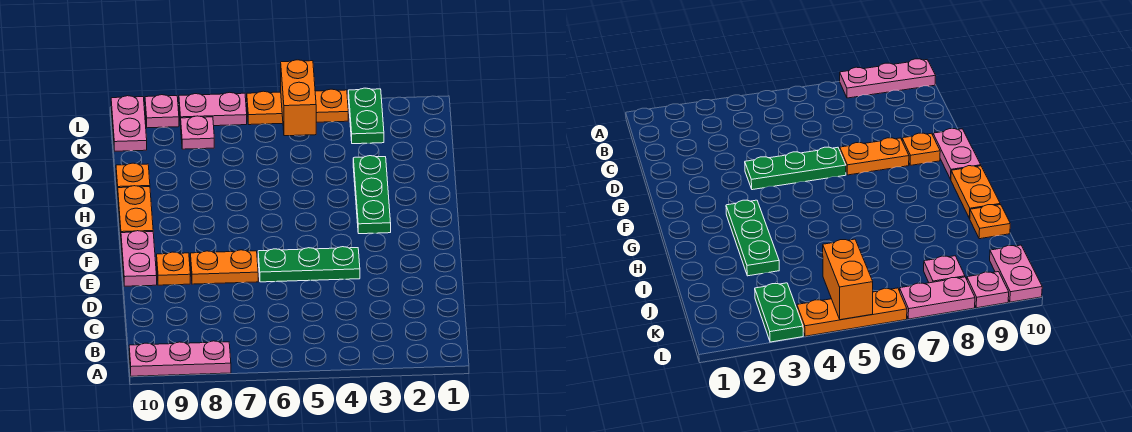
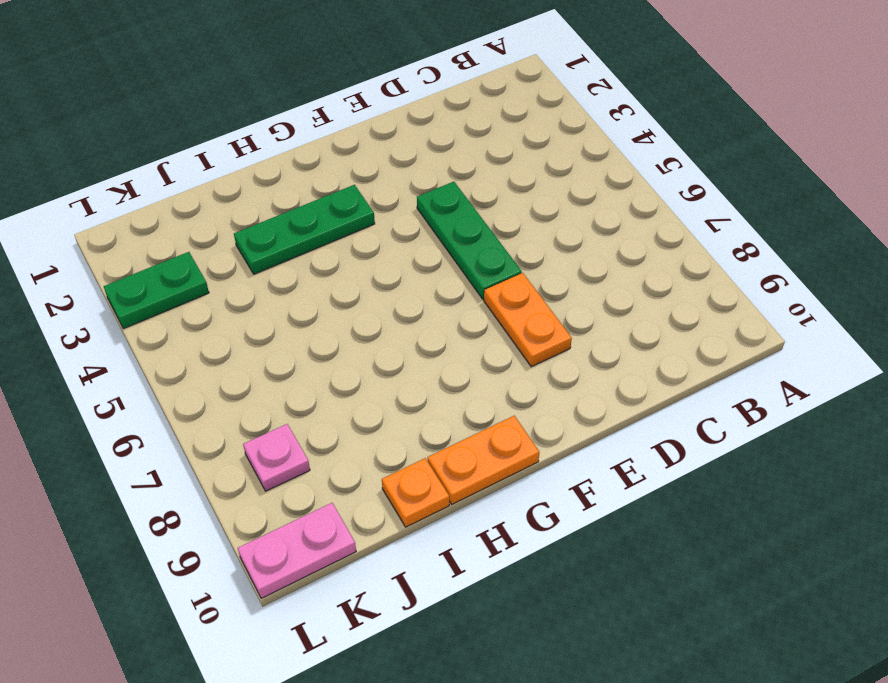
none -> pink 1x3 plate [129,341,231,376]
none -> orange 1x1 plate [157,252,190,285]
none -> pink 1x2 plate [121,231,157,286]

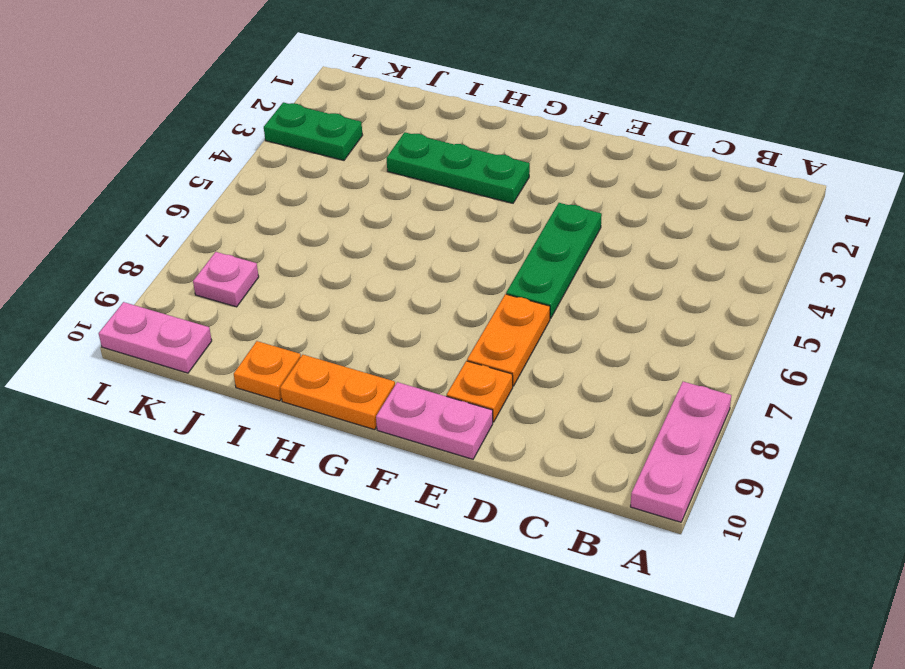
none -> orange 1x3 plate [247,89,348,125]
none -> pink 1x2 plate [179,92,247,126]
none -> pink 1x1 plate [145,95,179,128]

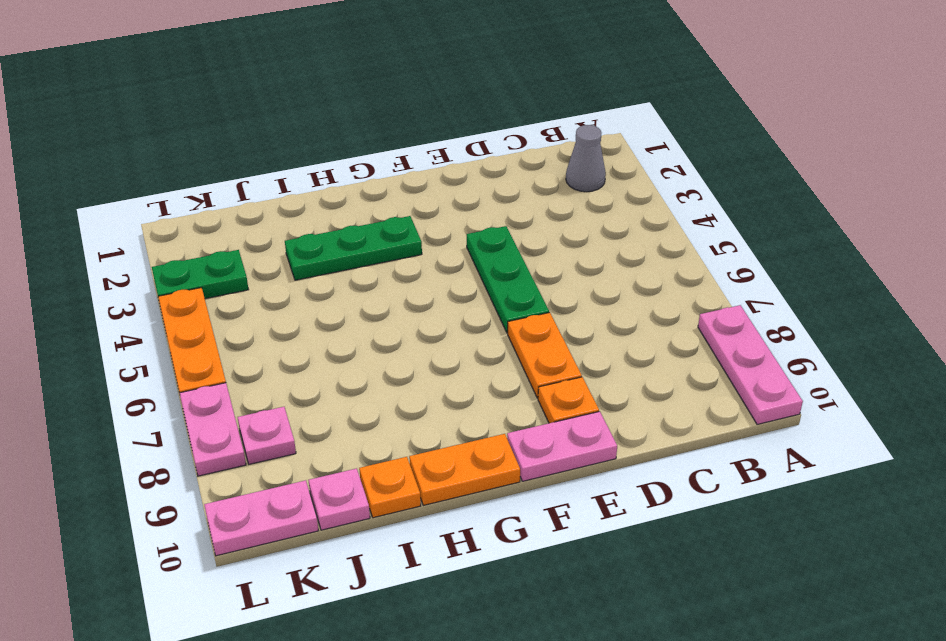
grey 1x1 cone [566,125,606,192] -> none
pink 1x1 plate [309,468,370,530] -> pink 1x1 plate moved to [145,95,179,128]
none -> orange 1x2 brick [281,60,316,136]

